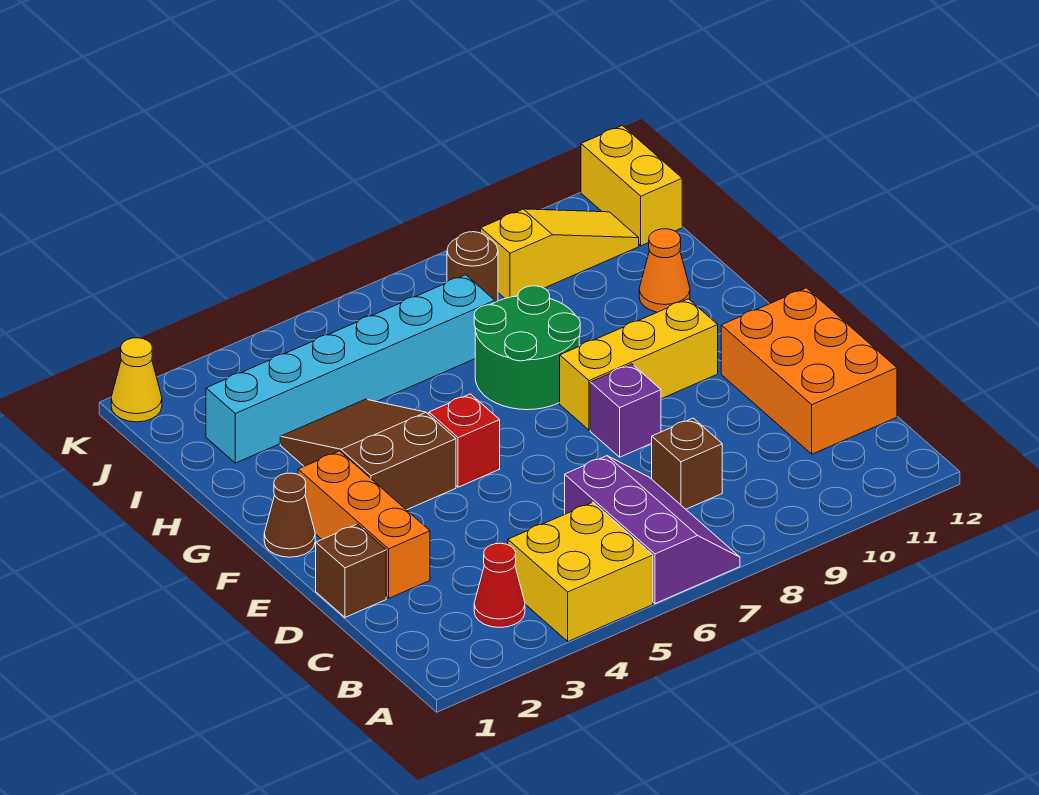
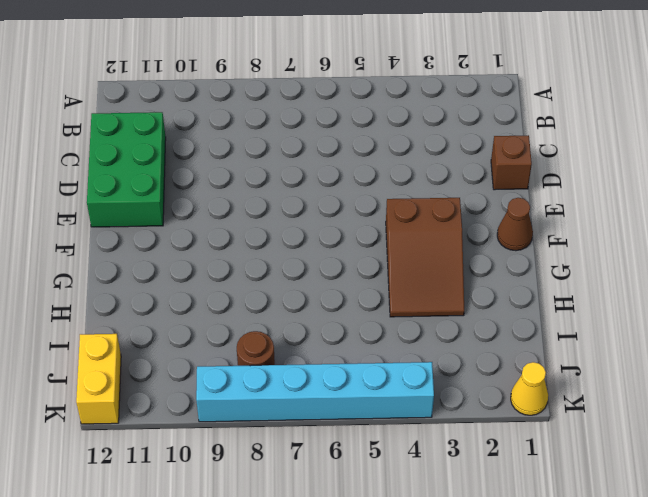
green 2x3 brick [87,112,166,227] -> orange 2x3 brick [721,288,897,454]
cyan 1x6 brick [196,362,434,422] -> cyan 1x6 brick moved to [206,275,495,463]
none -> yellow 2x2 brick [508,502,653,641]
none -> purple 2x3 slope [565,456,740,604]
none -> red 1x1 cone [474,543,525,628]

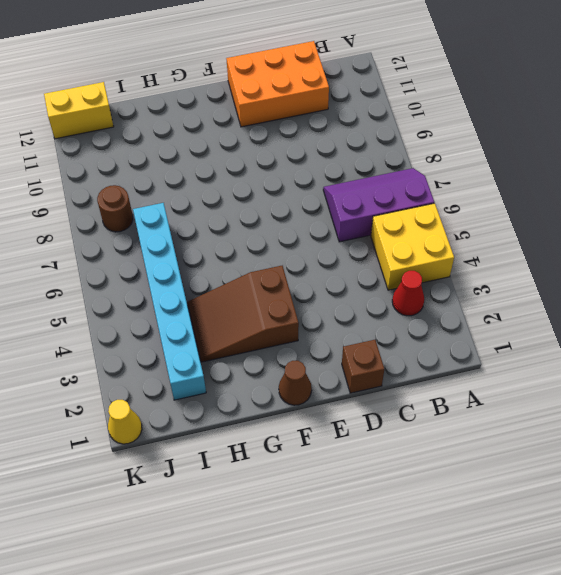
none -> brown 1x1 brick [652,418,722,509]
none -> orange 1x3 brick [298,451,430,598]
none -> purple 1x1 brick [590,364,661,457]

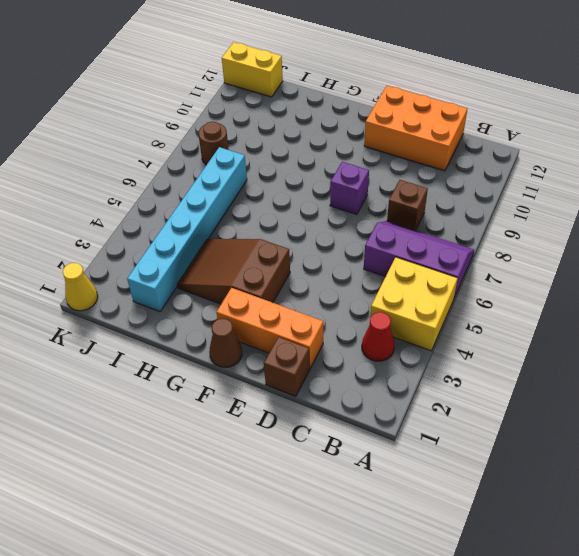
none -> red 1x1 brick [429,394,500,487]
none -> yellow 1x3 brick [560,299,718,430]
none -> green 2x2 round brick [474,286,580,410]

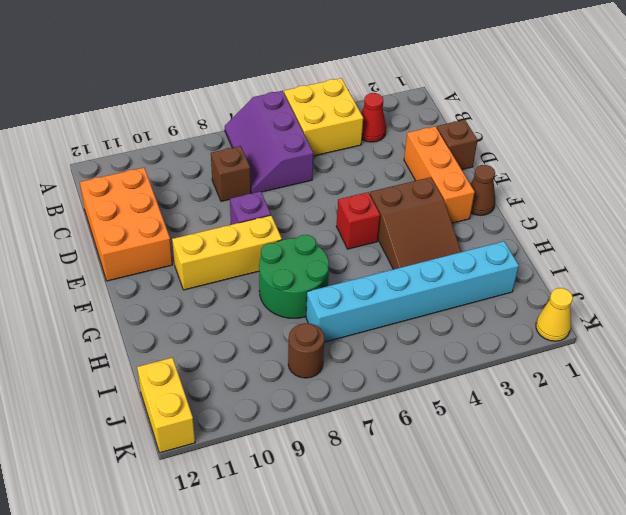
none -> orange 1x1 cone [639,229,690,312]
none -> yellow 1x3 slope [481,209,639,298]

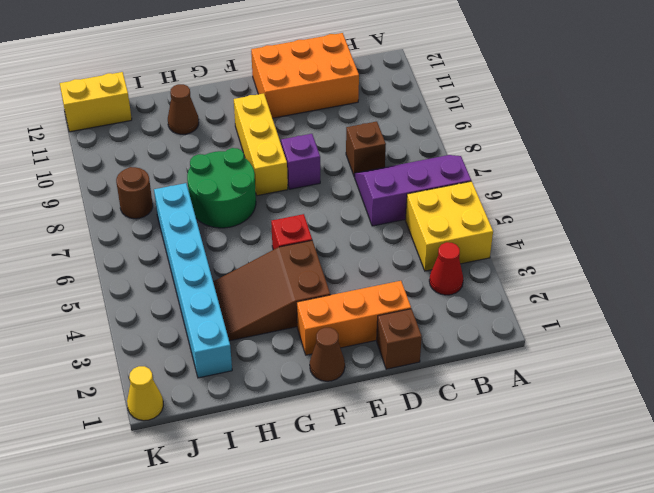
brown 1x1 cone [168,84,199,134] -> orange 1x1 cone [639,229,690,312]
none -> yellow 1x3 slope [481,209,639,298]

